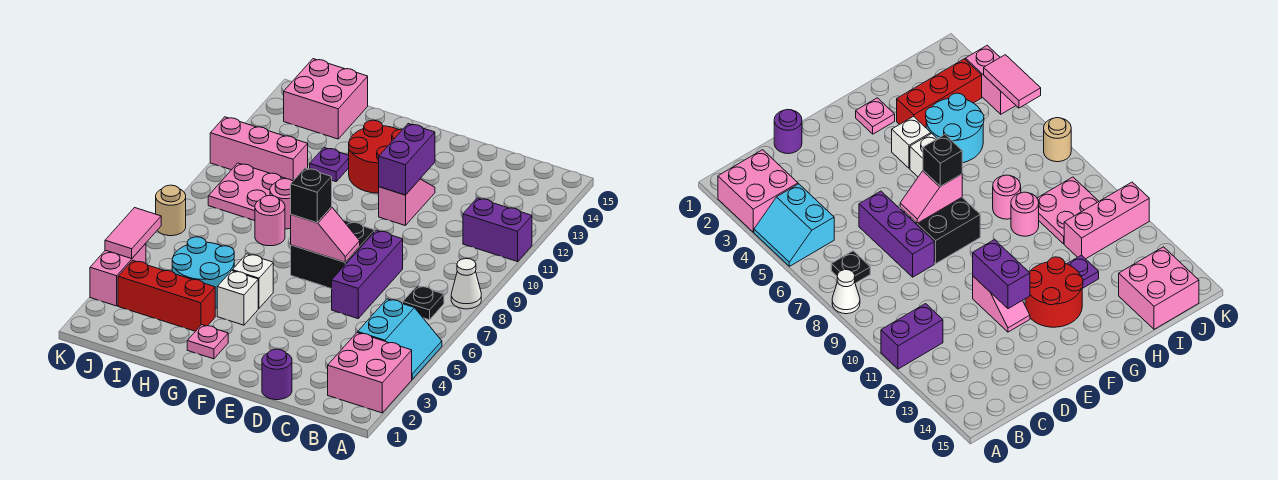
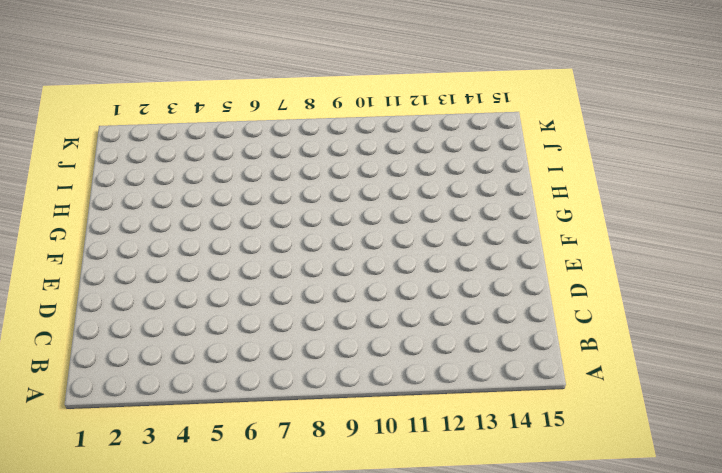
none -> pink 2x2 brick [328,332,412,413]
none -> cyan 2x2 slope [358,299,442,379]
none -> white 1x1 cone [451,259,481,309]

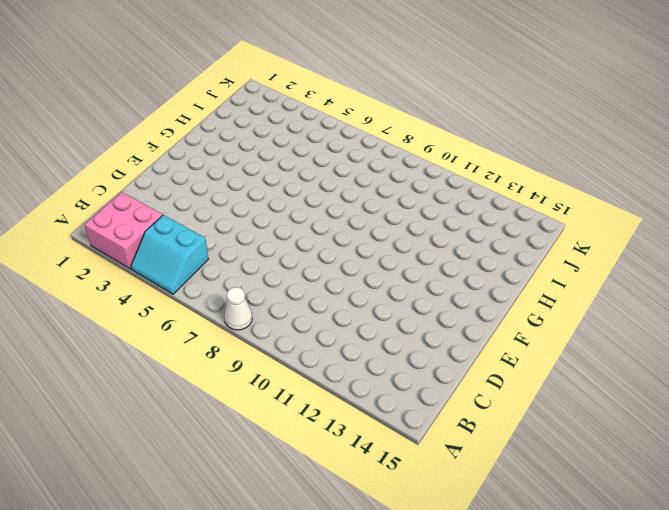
none -> purple 1x2 brick [463,198,532,262]
none -> black 1x1 plate [403,286,444,320]
none -> purple 1x1 round brick [262,349,292,400]

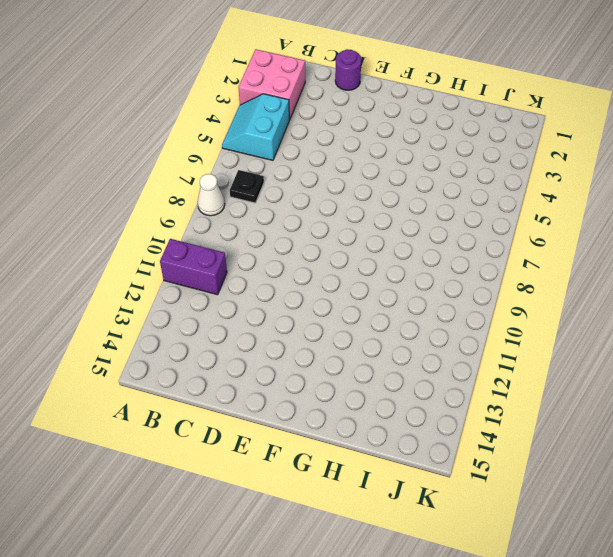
none -> purple 1x3 brick [332,230,403,319]
none -> black 2x2 brick [291,220,375,289]
none -> pink 1x2 slope [379,179,435,226]

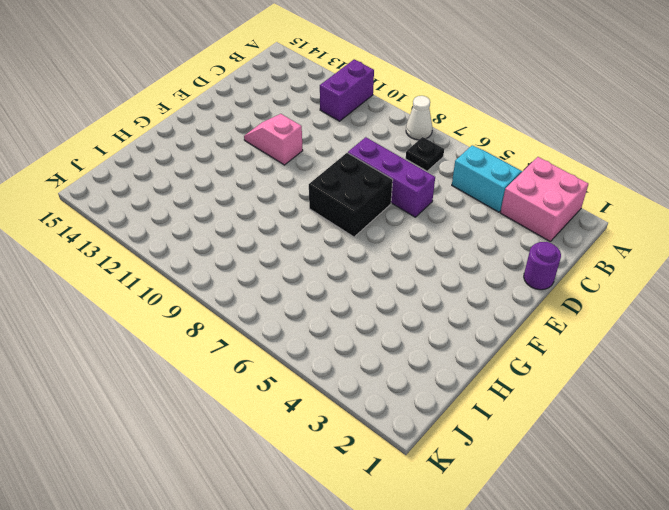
none -> red 2x2 round brick [349,120,402,193]
none -> pink 1x1 plate [187,325,228,359]
none -> white 1x1 brick [217,271,258,325]

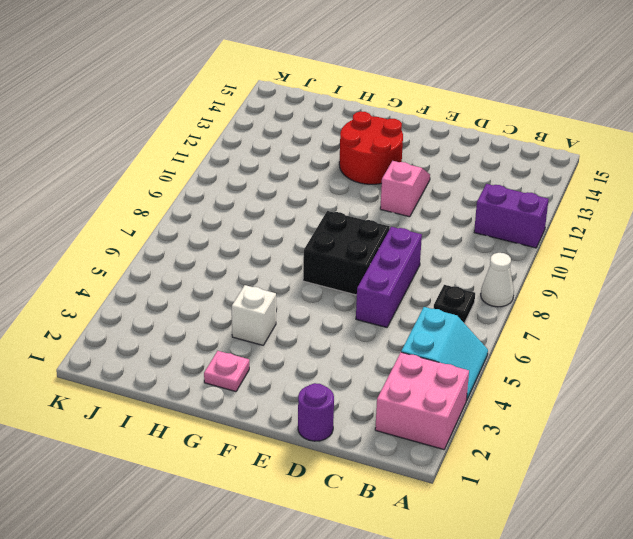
none -> white 1x1 brick [232,254,273,308]
none -> red 1x3 brick [118,260,215,331]
none -> cyan 2x2 round brick [172,237,234,308]

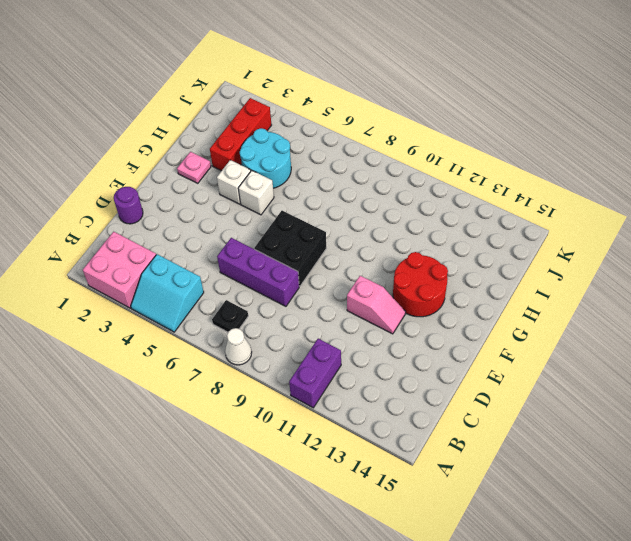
none -> pink 1x1 round brick [255,195,285,246]
none -> pink 1x1 round brick [270,179,293,229]
none -> purple 1x1 plate [310,148,349,182]

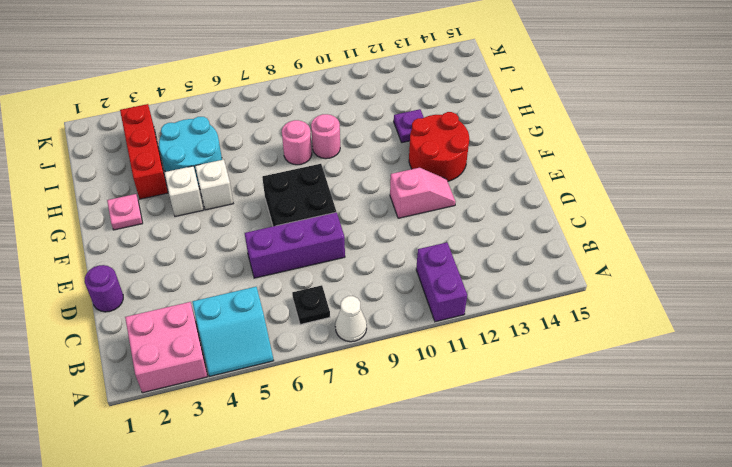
none -> pink 2x2 plate [208,163,286,221]
none -> pink 1x3 brick [210,117,308,181]
none -> pink 2x2 brick [284,59,368,139]

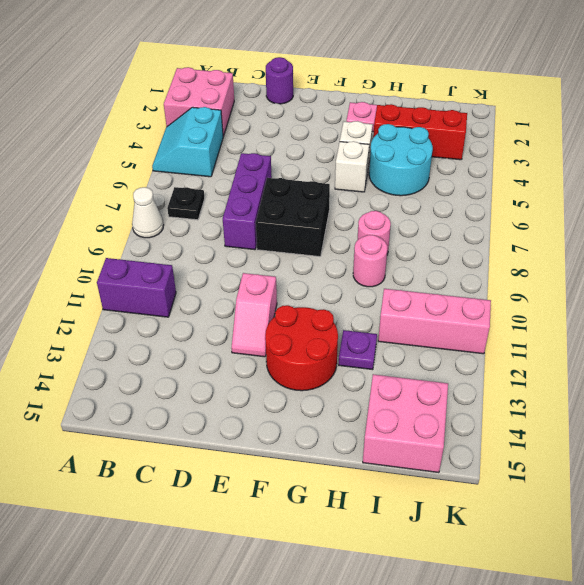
none -> pink 2x2 plate [208,163,286,221]
none -> pink 1x2 brick [90,243,146,306]
none -> tan 1x1 round brick [156,185,186,236]

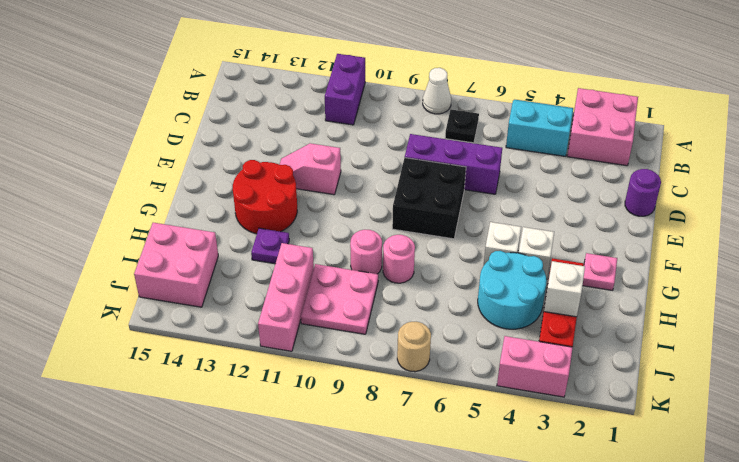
white 1x1 brick [544,261,585,317] -> none
none -> pink 1x2 slope [291,207,360,262]
none -> purple 1x2 brick [379,124,435,195]
none -> pink 1x2 tile [105,208,161,259]

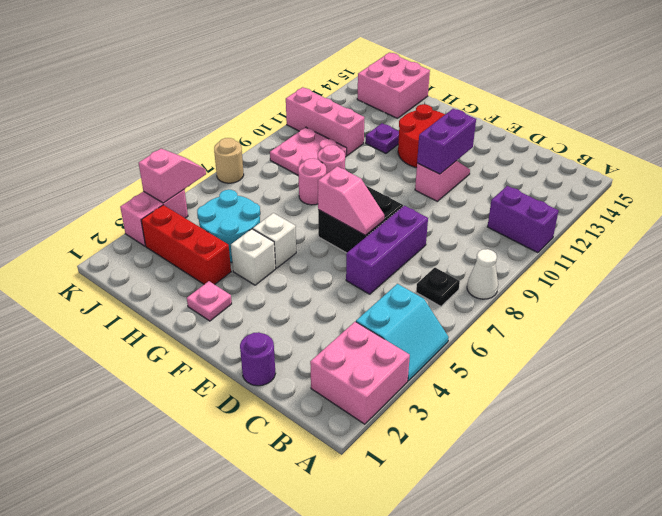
pink 1x2 slope [139,149,206,203] -> pink 1x2 tile [105,208,161,259]
none -> black 1x1 brick [291,168,332,223]

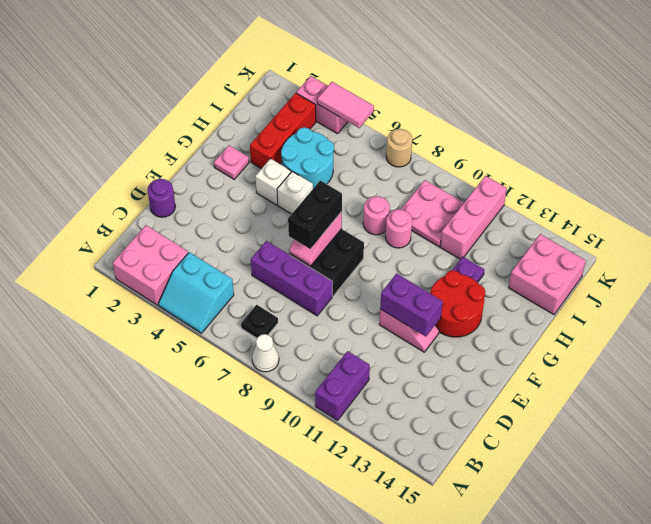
black 1x2 brick [288,181,342,249] -> black 1x1 brick [291,168,332,223]

